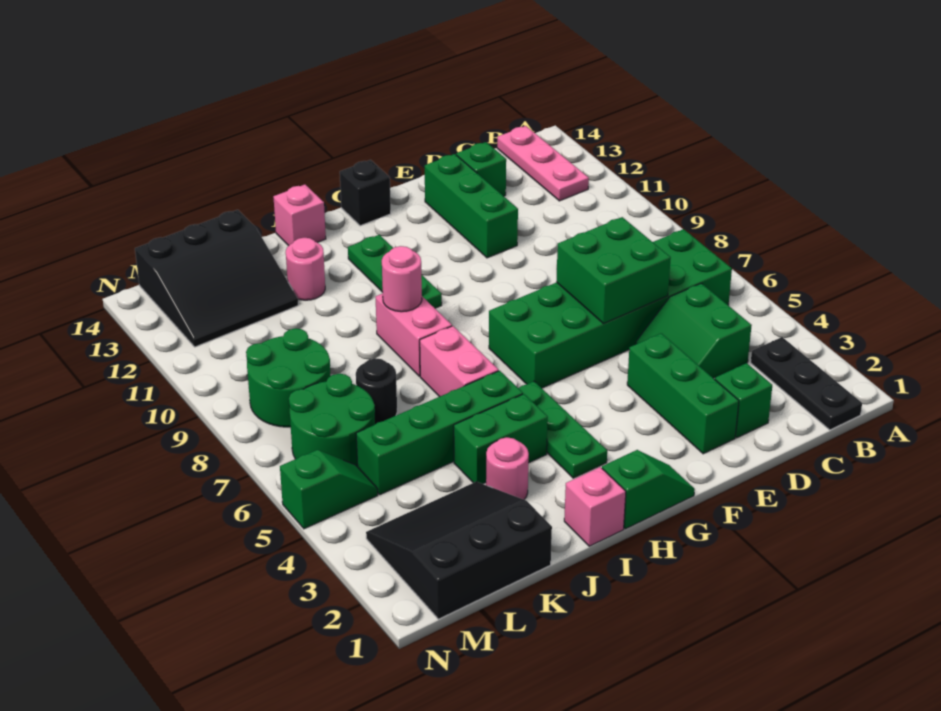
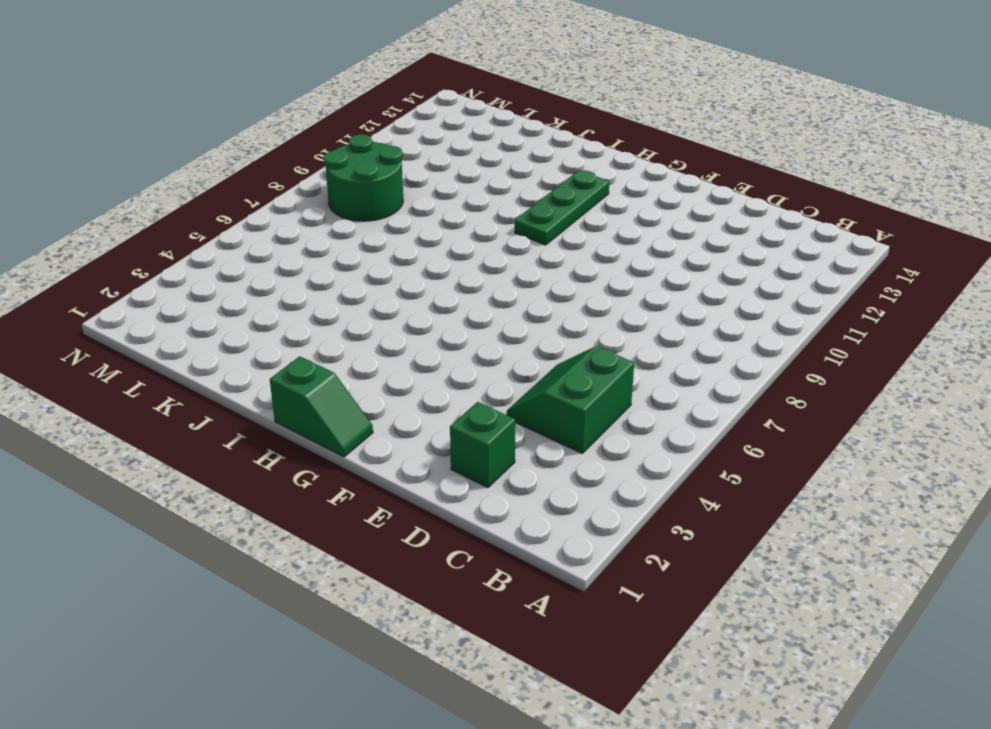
none -> black 1x3 plate [751,337,862,430]
none -> green 2x6 brick [489,229,732,388]
none -> pink 1x3 plate [497,126,589,201]

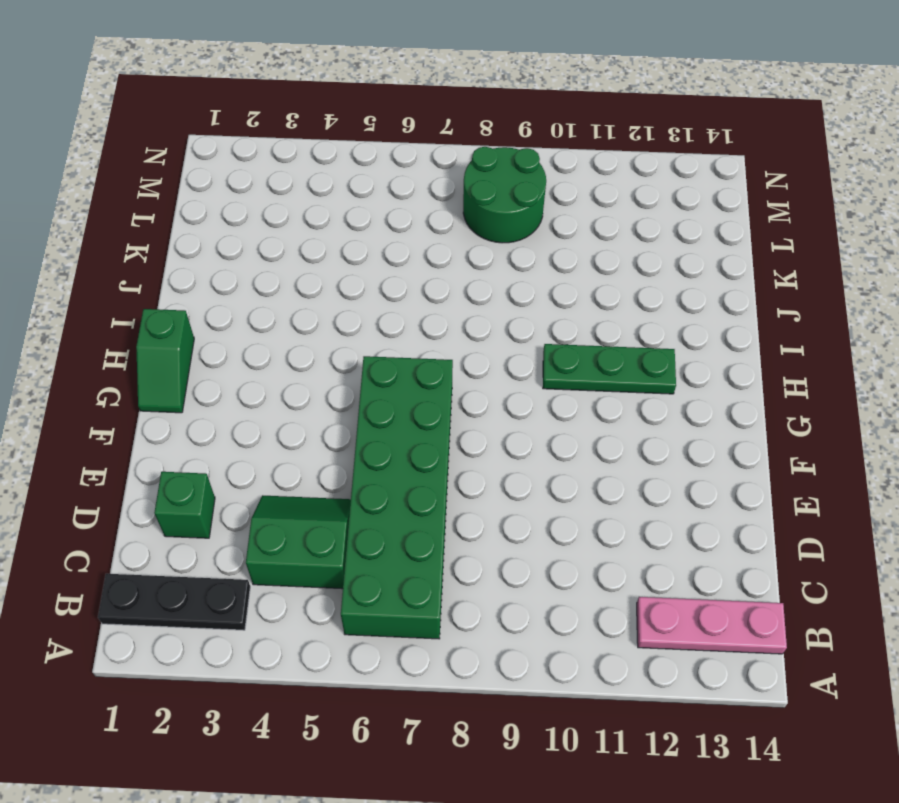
none -> green 1x1 brick [456,142,506,196]
none -> green 1x3 brick [627,333,739,454]
none -> green 1x3 brick [425,154,518,258]

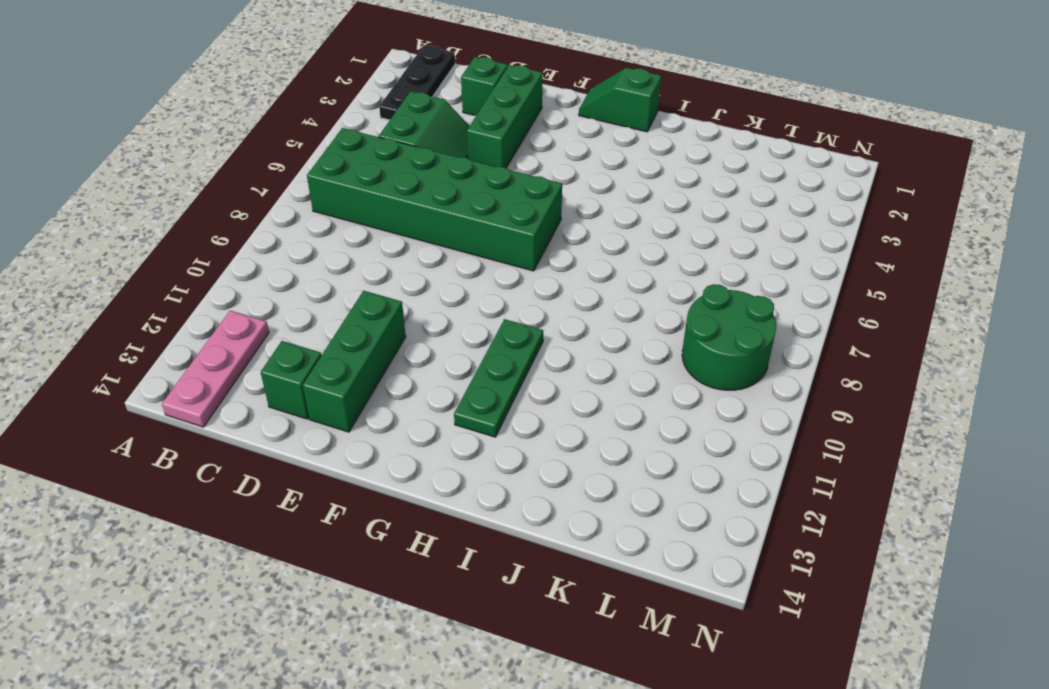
none -> black 1x1 brick [340,160,391,226]
none -> green 1x3 plate [519,381,607,478]
none -> pink 1x1 brick [564,467,626,546]

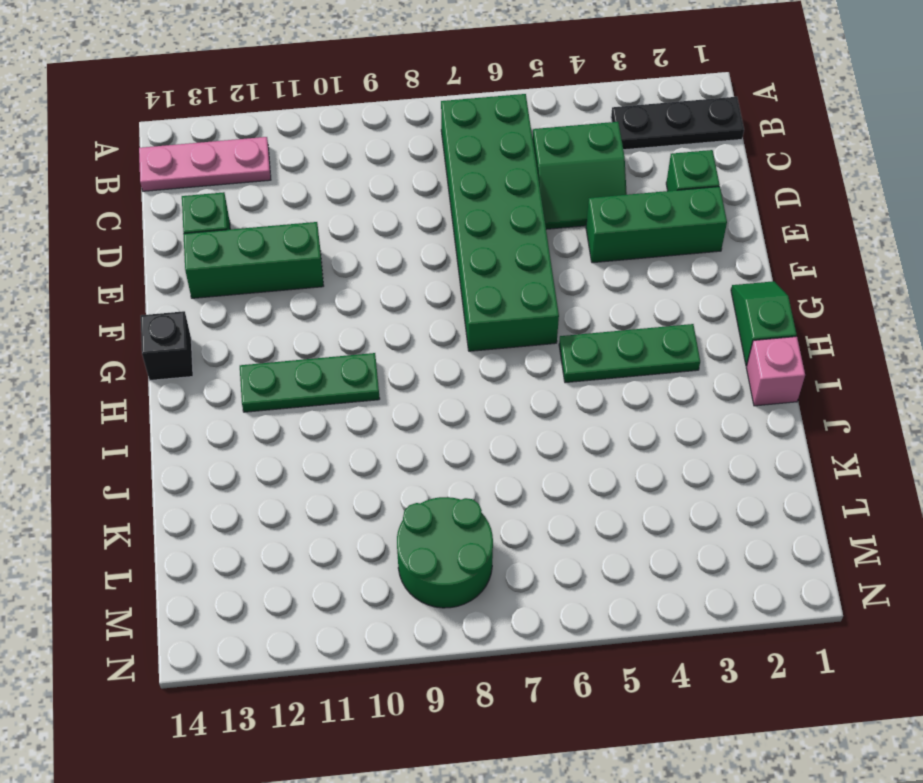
none -> green 1x2 brick [454,394,548,484]
none -> green 1x4 brick [356,371,523,494]
none -> pink 1x2 brick [420,326,499,397]

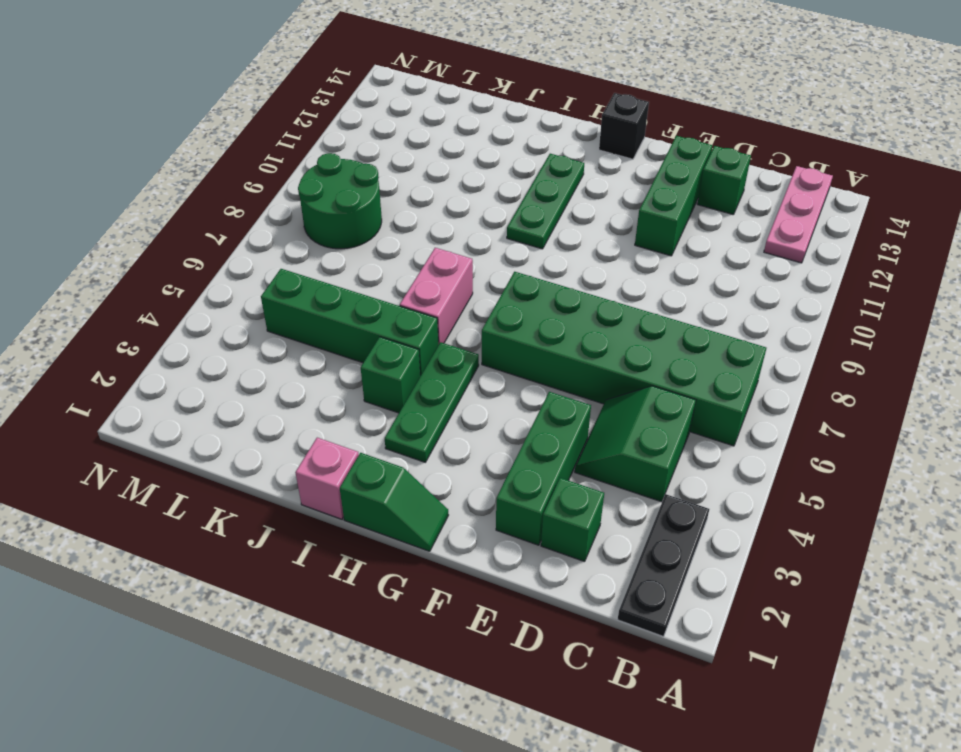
green 1x1 brick [361,337,420,413] -> green 1x2 brick [454,394,548,484]
none -> pink 1x2 brick [376,294,452,376]
none -> pink 1x1 brick [273,185,326,246]
none -> pink 1x1 round brick [486,437,529,499]

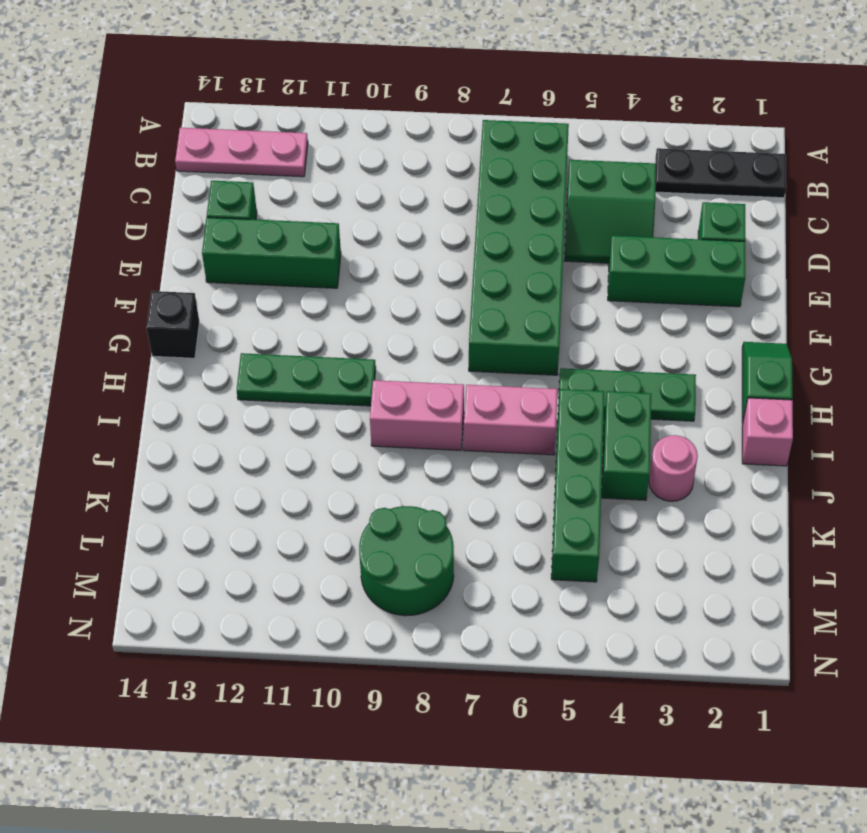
none -> pink 1x1 brick [273,185,326,246]
none -> pink 1x1 round brick [286,238,325,300]
none -> black 3x3 slope [366,482,552,619]

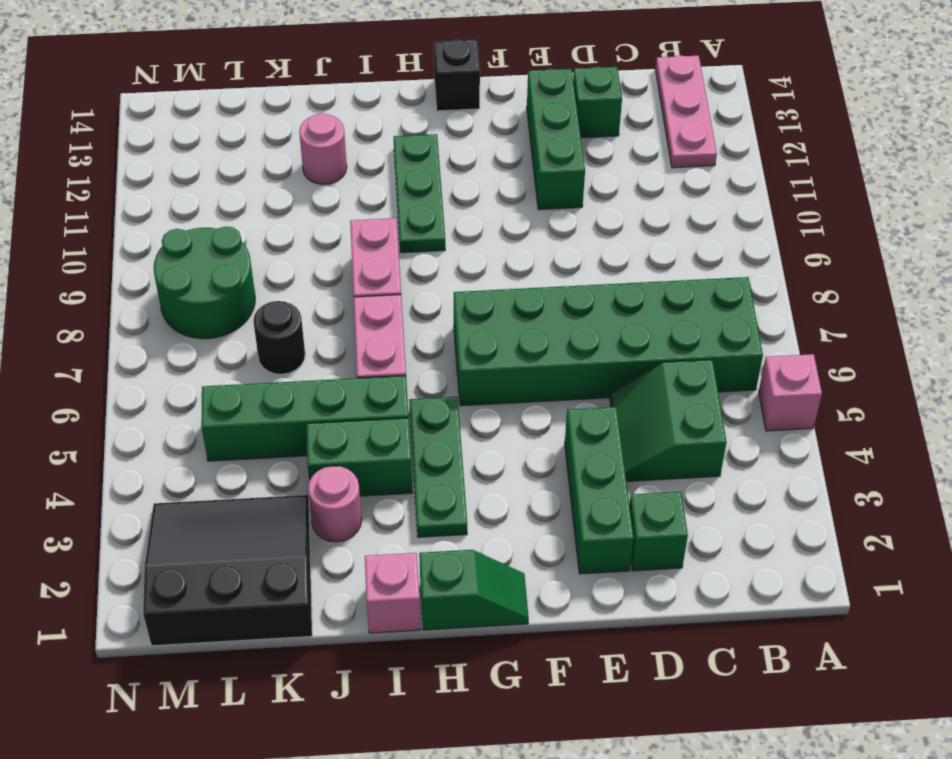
pink 1x1 brick [759,354,822,431] -> pink 1x1 brick moved to [273,185,326,246]
none -> black 1x3 plate [751,337,862,430]
none -> black 3x3 slope [135,210,298,347]
none -> green 2x2 round brick [289,374,375,467]

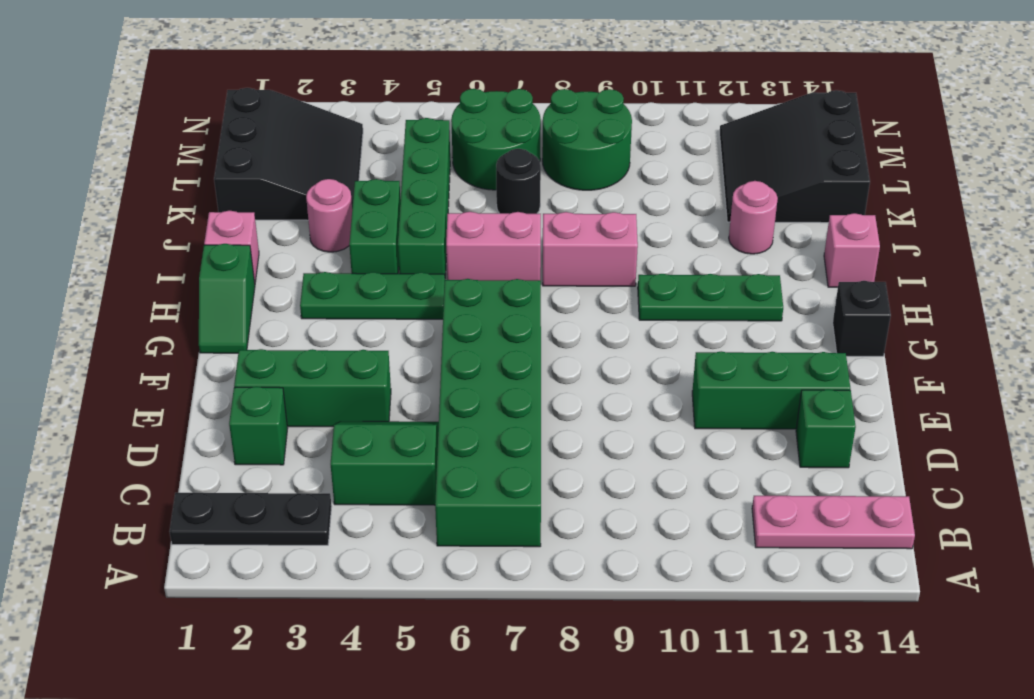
none -> green 1x2 slope [280,450,378,529]
none -> green 2x2 brick [556,217,671,324]
none -> pink 1x1 round brick [382,246,422,312]

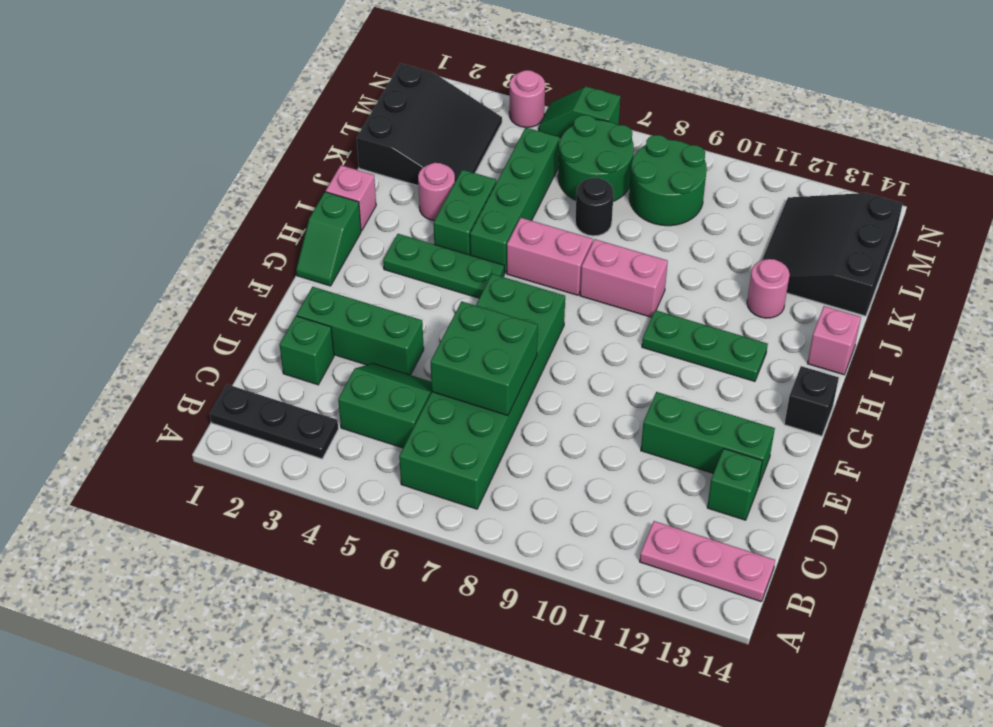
pink 1x1 round brick [509,70,545,127] -> pink 1x1 round brick moved to [382,246,422,312]
green 1x2 slope [539,87,620,138] -> green 1x2 slope turned to [280,450,378,529]

